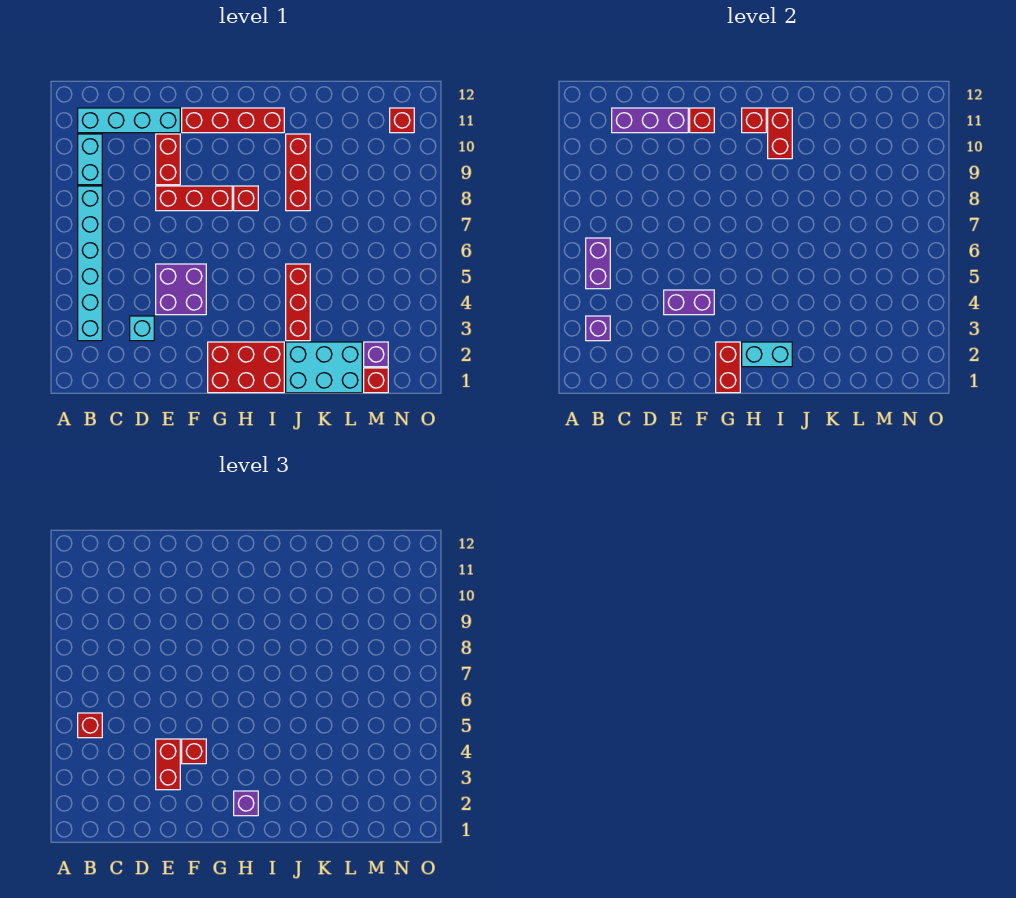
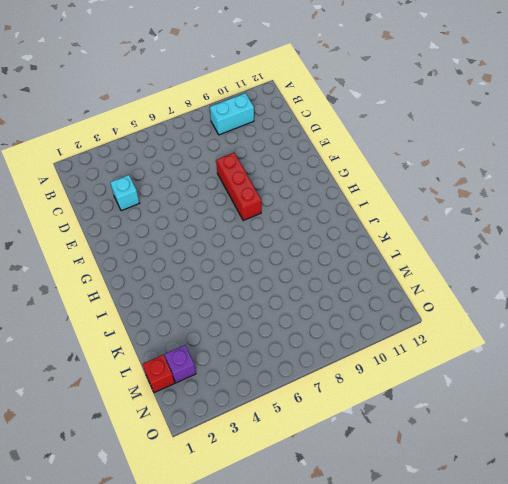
none -> cyan 1x6 brick [78,186,102,341]
none -> cyan 1x4 brick [78,108,180,133]
none -> purple 2x2 brick [156,264,206,315]

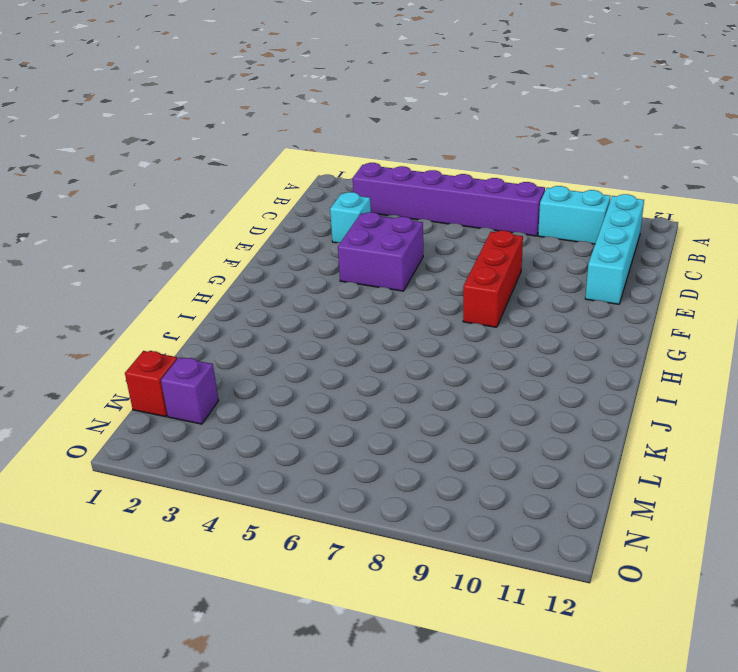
purple 1x6 brick [353,163,545,236] -> cyan 1x6 brick [78,186,102,341]
none -> red 1x2 brick [156,134,180,185]
none -> red 1x4 brick [182,108,284,133]
none -> red 2x3 brick [208,342,284,393]

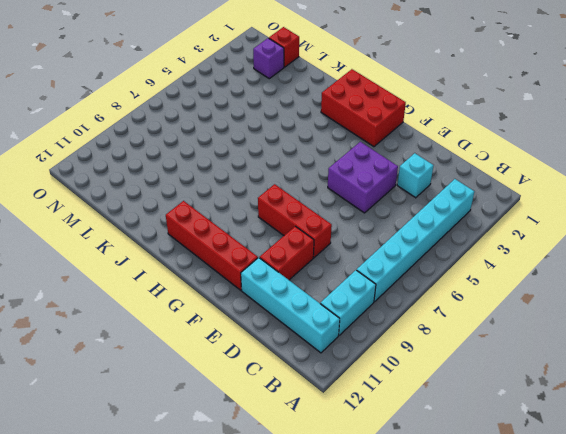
none -> red 1x1 brick [234,186,258,211]
none -> cyan 2x3 brick [286,342,362,393]
none -> red 1x3 brick [286,264,310,341]

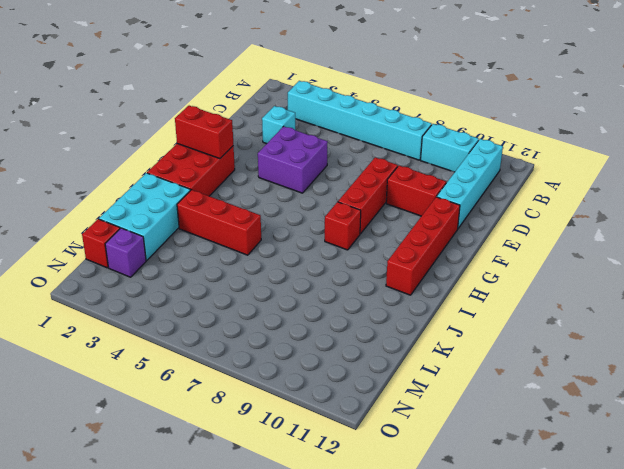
none -> red 1x3 brick [286,134,310,211]
none -> red 1x1 brick [390,108,414,133]
none -> purple 1x1 brick [586,316,610,341]

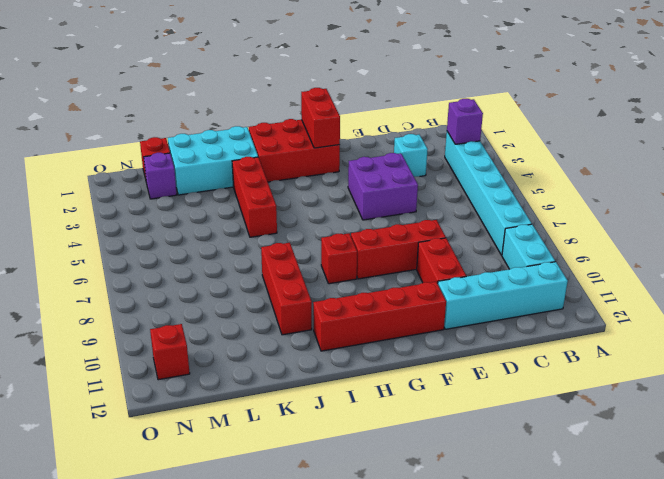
none -> purple 1x2 brick [586,238,610,289]
none -> purple 1x3 brick [612,108,688,133]
none -> purple 1x2 brick [664,290,714,315]

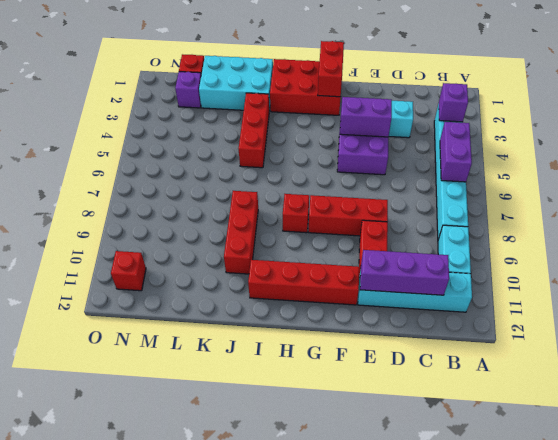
none -> red 1x1 brick [690,108,714,133]
none -> cyan 1x2 brick [742,342,792,367]
none -> red 1x1 brick [742,108,766,133]

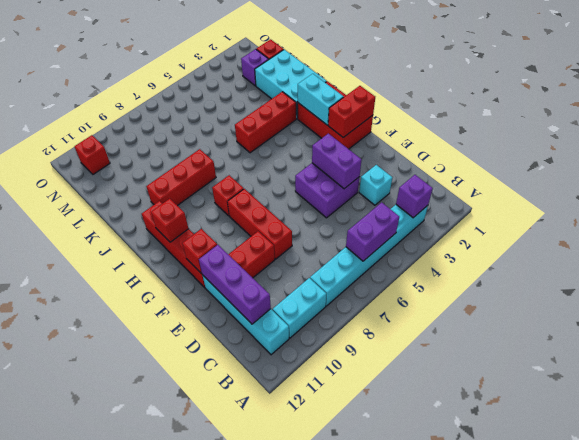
none -> red 1x2 brick [768,108,792,159]
none -> red 1x1 brick [78,713,102,738]
none -> red 1x2 brick [156,739,180,790]

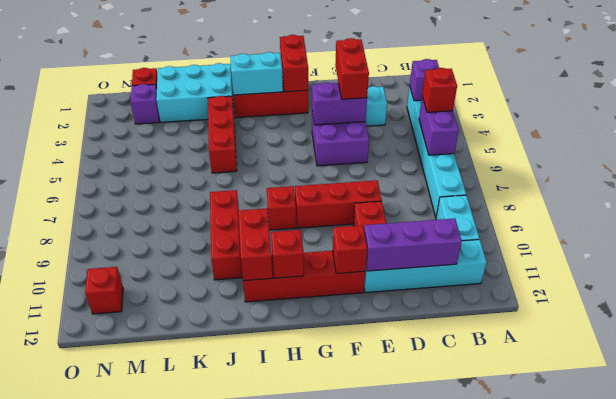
none -> red 1x1 brick [182,739,206,764]
none -> purple 1x1 brick [234,791,258,816]

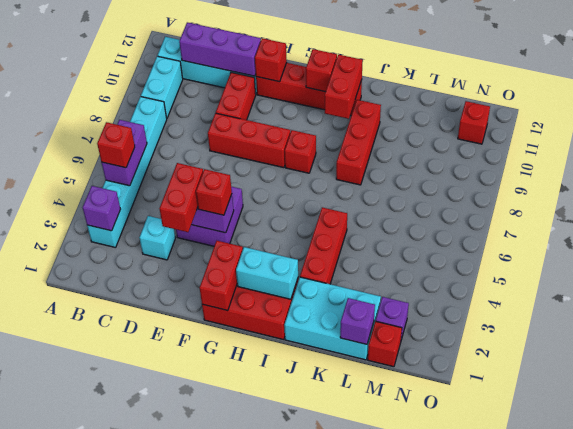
purple 1x1 brick [340,298,375,344] -> purple 1x1 brick moved to [234,791,258,816]

